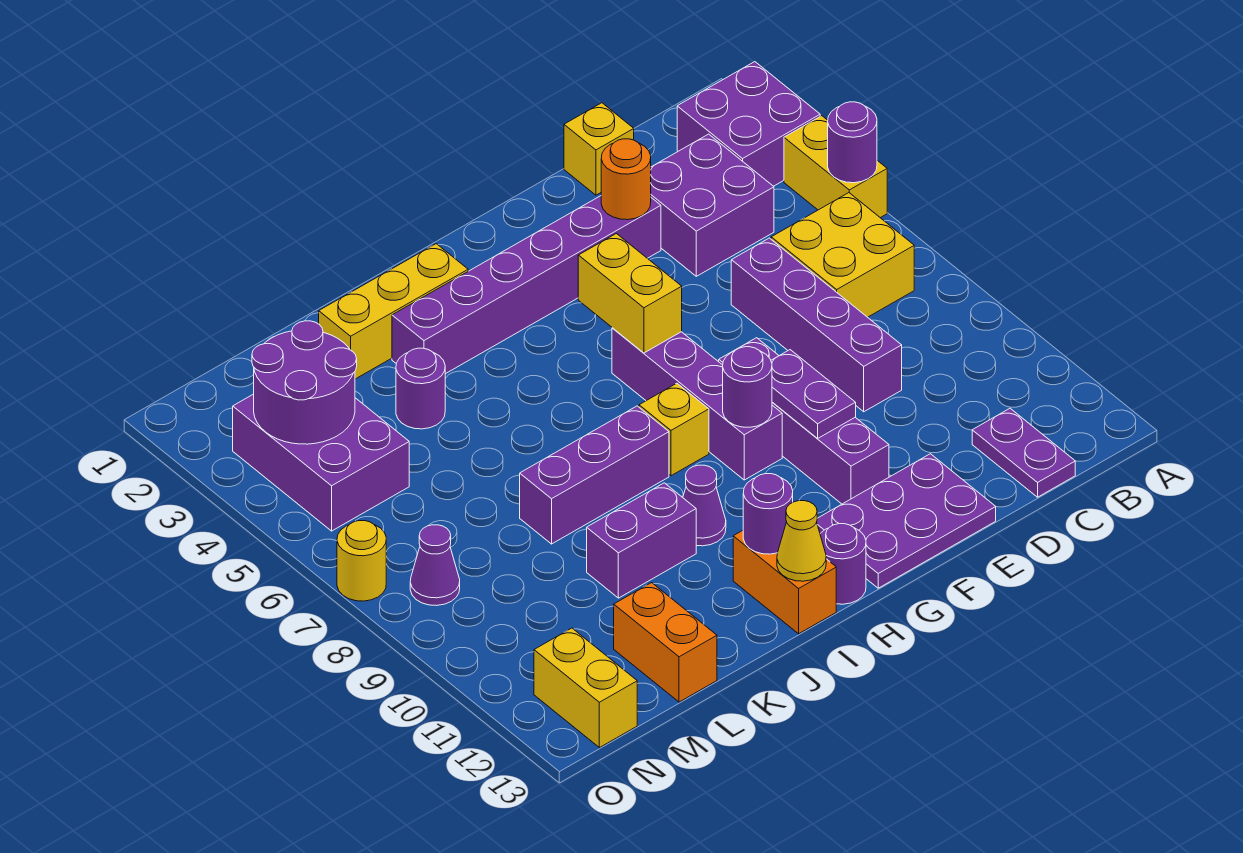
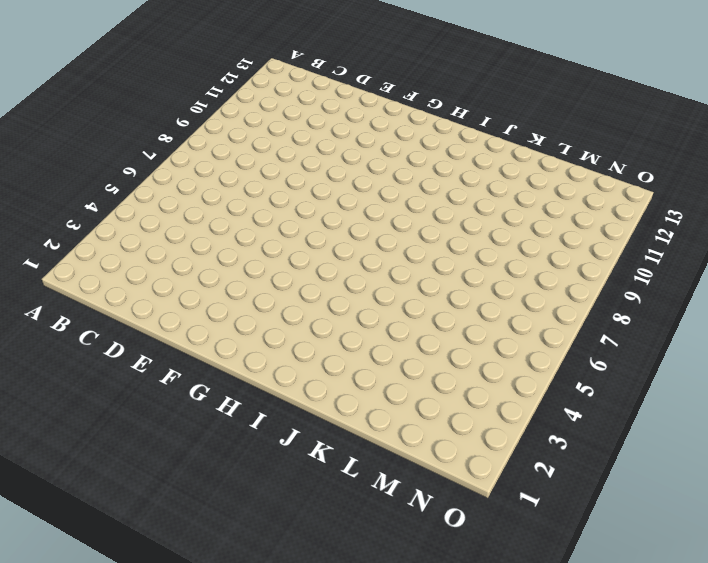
none -> purple 2x2 brick [677,62,820,186]
none -> yellow 1x2 brick [784,116,887,218]
none -> yellow 2x2 brick [771,193,914,317]
none -> purple 2x2 brick [651,134,774,276]

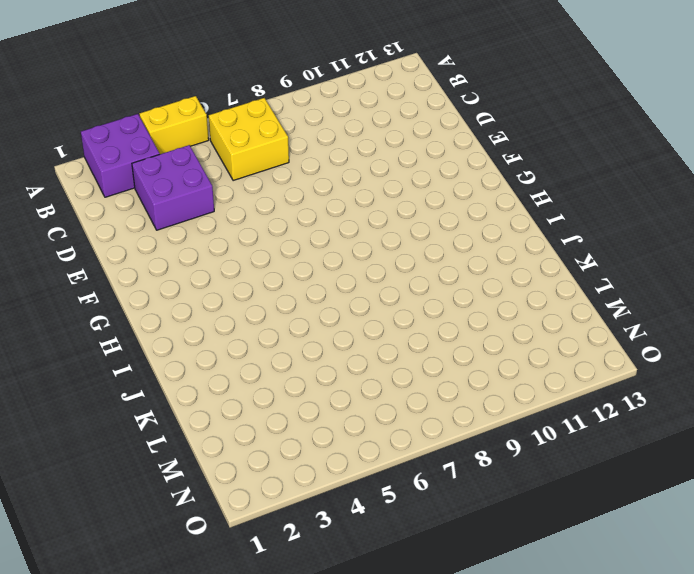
none -> purple 1x2 plate [972,408,1075,497]
none -> yellow 1x1 brick [564,103,634,195]
none -> purple 1x4 brick [731,238,902,412]
none -> purple 1x6 brick [392,196,661,374]

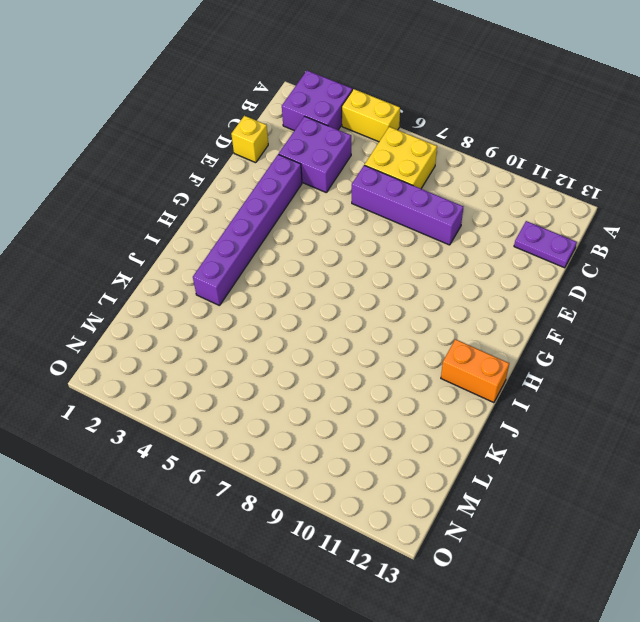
none -> purple 2x3 plate [817,454,996,588]
none -> purple 1x4 brick [719,338,889,504]
none -> purple 1x4 brick [612,328,782,480]
none -> yellow 1x1 brick [639,383,709,476]

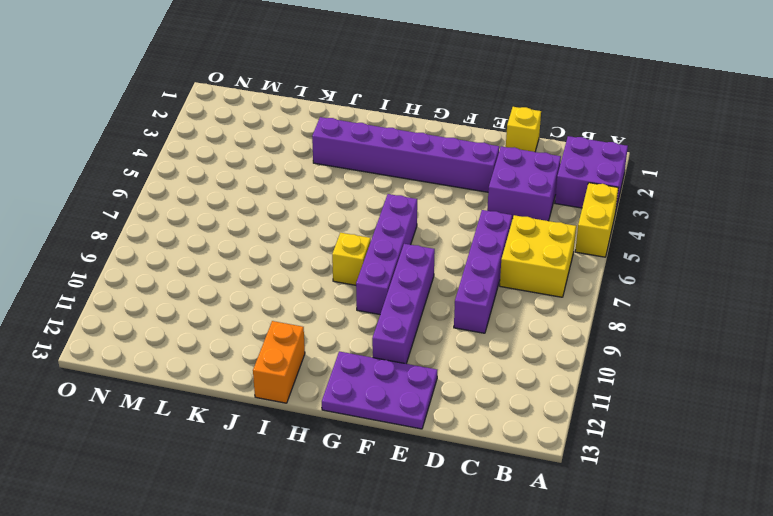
none -> purple 1x2 plate [972,408,1075,497]
none -> purple 1x1 round brick [820,524,866,604]
none -> yellow 1x3 brick [319,244,468,379]
none -> purple 1x3 brick [520,406,669,544]

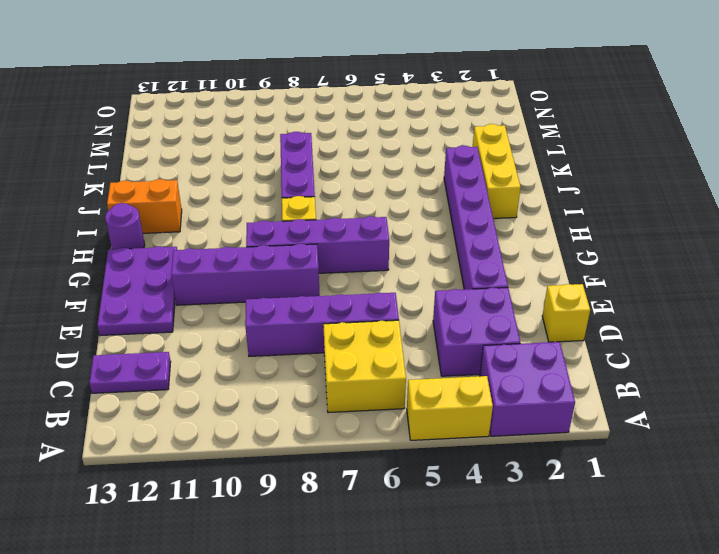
none -> purple 1x1 cone [683,465,726,546]
none -> purple 1x2 brick [587,483,696,598]
none -> purple 1x1 round brick [396,348,445,429]
none -> orange 1x2 brick [614,583,717,702]

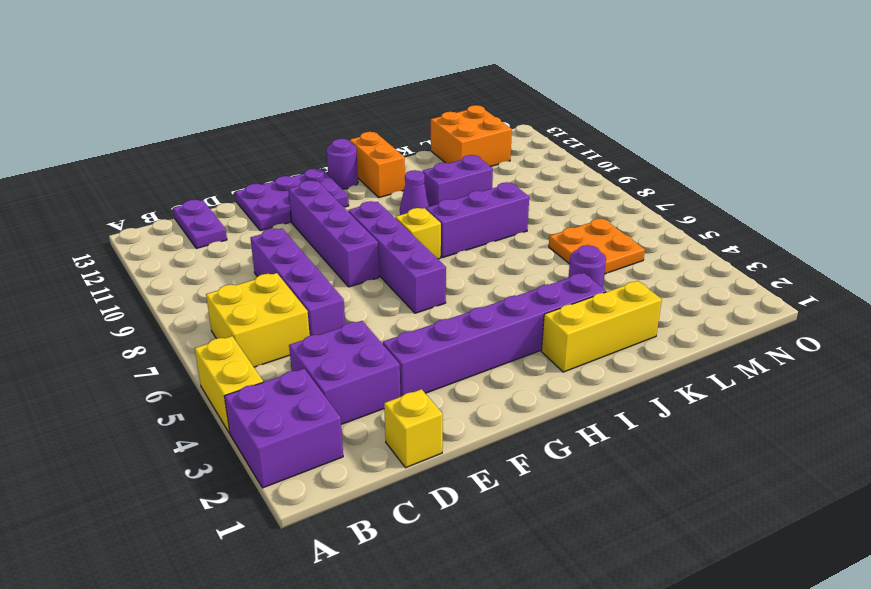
orange 2x2 plate [549,219,645,274] -> purple 2x3 brick [233,394,409,531]
orange 2x2 brick [431,105,512,167] -> orange 1x2 brick [614,583,717,702]
none -> purple 1x1 cone [410,525,460,606]
none -> yellow 1x2 brick [534,628,637,748]
none -> yellow 1x1 round brick [337,521,386,601]
none -> purple 1x1 round brick [828,102,877,183]

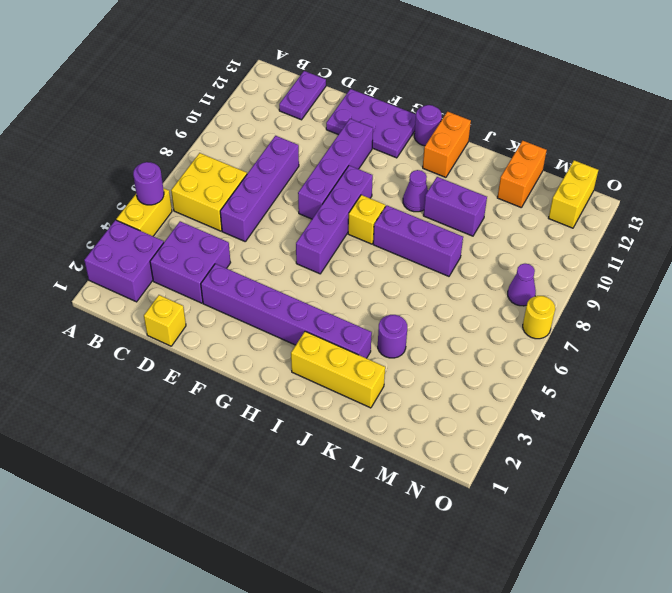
none -> purple 2x3 brick [233,394,409,531]
none -> orange 1x1 round brick [601,139,651,220]
none -> purple 1x2 plate [771,350,856,438]
none -> yellow 1x2 brick [578,234,682,353]

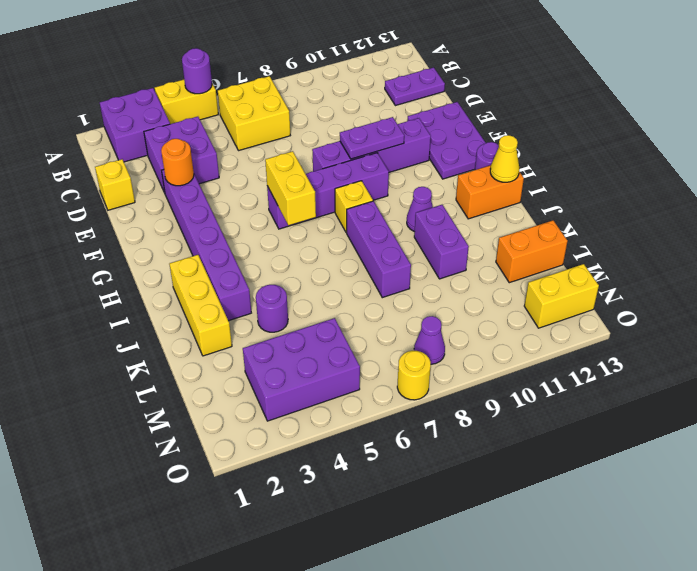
yellow 1x2 brick [265,151,316,225] -> yellow 1x2 brick turned to [578,234,682,353]
none -> purple 1x4 brick [731,238,902,412]
none -> purple 1x1 round brick [723,347,772,427]
none -> purple 1x1 round brick [743,474,793,554]
none -> purple 2x2 round brick [252,321,357,444]

